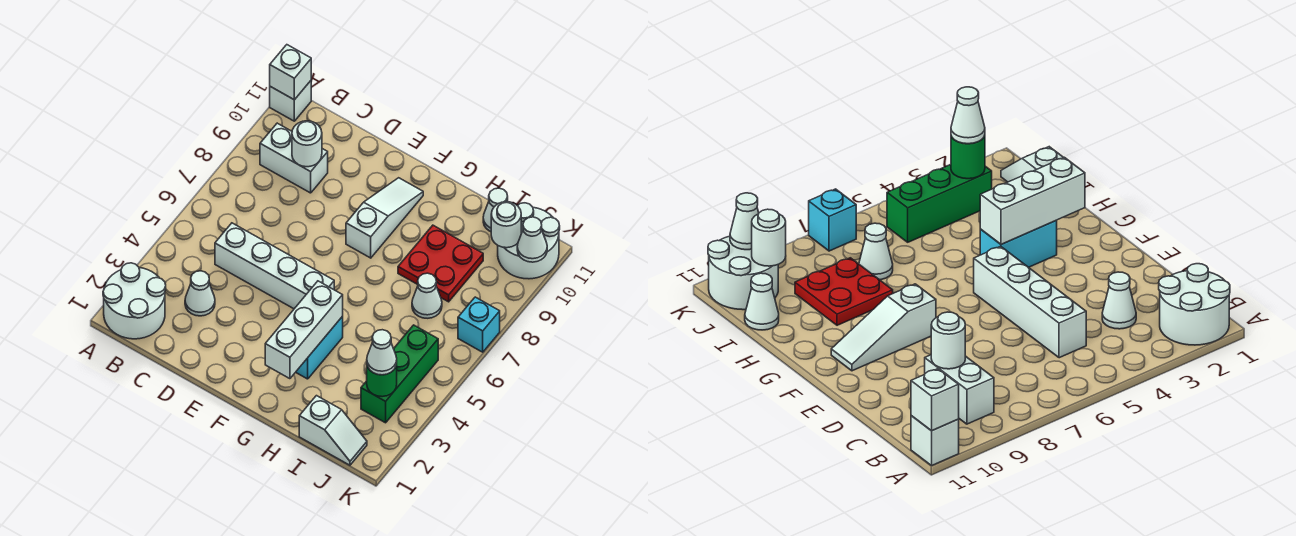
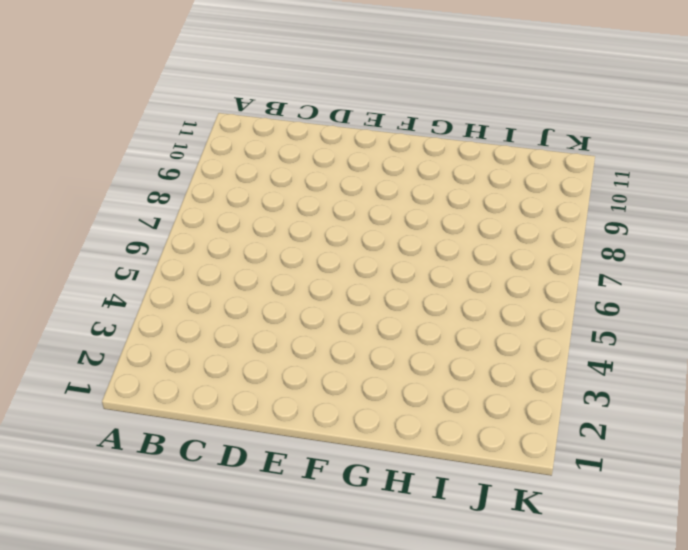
none -> white 2x2 round brick [103,263,166,339]
none -> white 1x1 brick [270,81,311,121]
none -> white 1x2 brick [260,123,328,193]

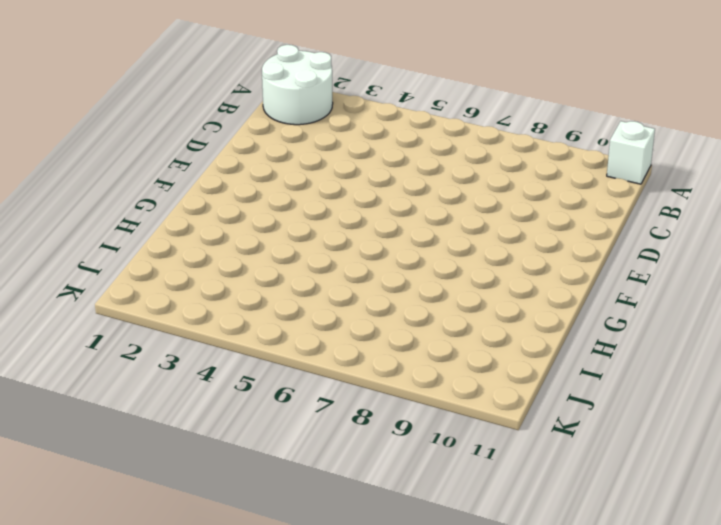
none -> white 1x2 brick [260,123,328,193]
none -> white 1x1 cone [185,271,215,316]
none -> white 1x4 brick [215,223,334,309]

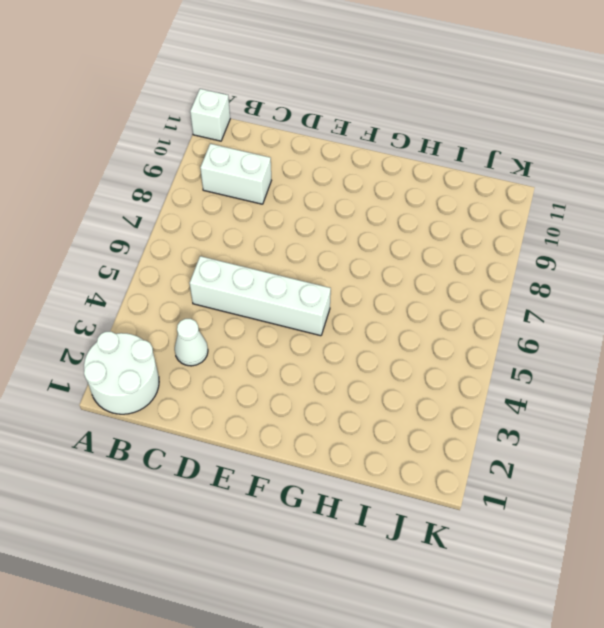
none -> white 1x3 slope [346,178,423,258]
none -> cyan 1x2 brick [296,317,343,379]
none -> red 2x2 plate [398,225,483,302]

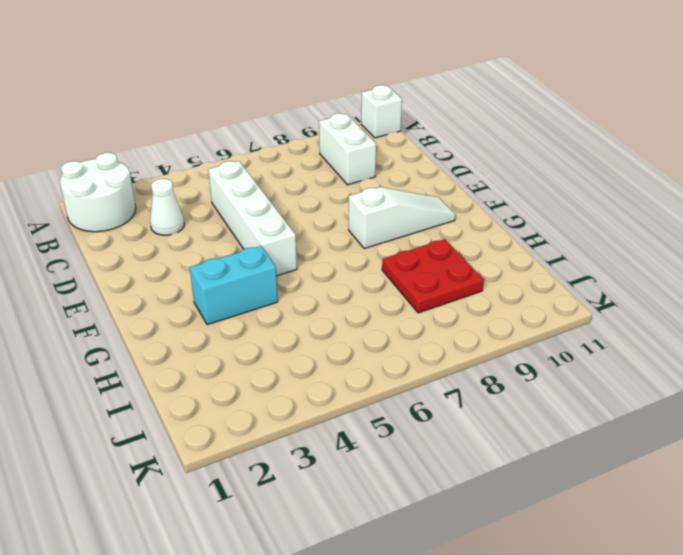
none -> white 1x2 slope [299,396,367,465]
none -> white 1x1 cone [412,273,442,318]
none -> white 1x1 cone [483,188,508,232]

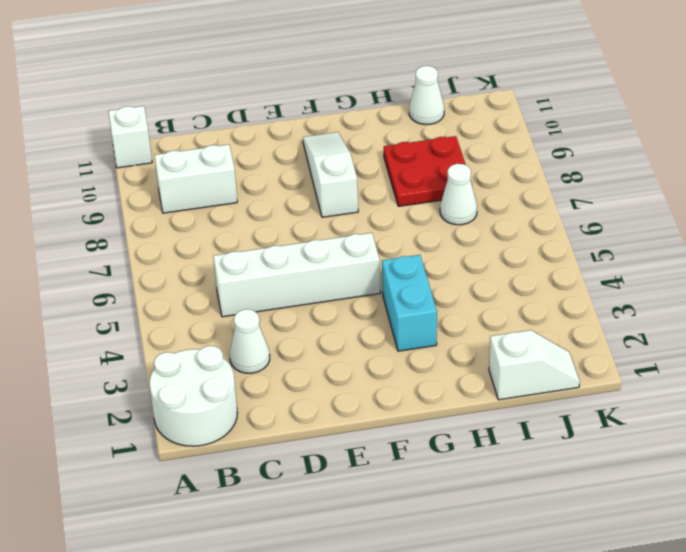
none -> green 1x3 brick [361,325,438,423]
none -> white 2x2 round brick [498,203,560,279]
none -> cyan 1x1 brick [458,297,500,352]

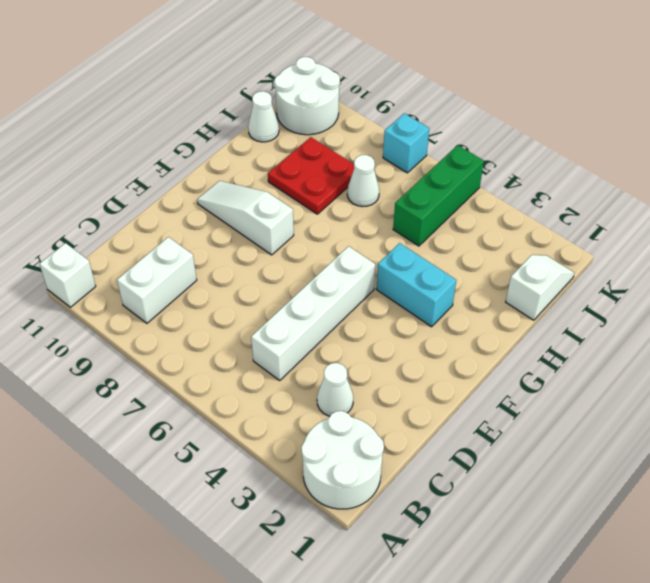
green 1x3 brick [393,145,484,246] -> green 1x3 brick turned to [361,325,438,423]
none -> white 1x1 brick [270,45,311,100]
none -> white 1x1 round brick [292,121,322,167]
none -> white 1x3 brick [265,281,343,379]

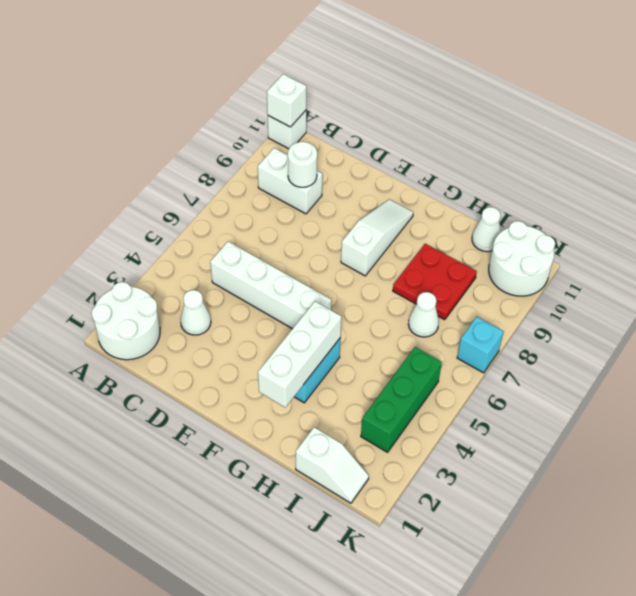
none -> green 1x1 round brick [367,364,397,397]
none -> white 1x1 round brick [491,202,521,248]
none -> white 1x1 cone [517,217,547,262]

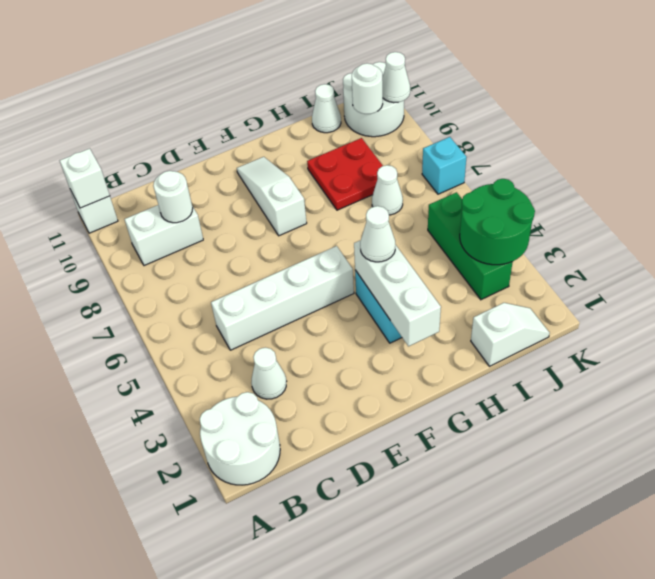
white 1x1 cone [360,206,395,262] -> white 1x1 cone moved to [367,330,397,375]
green 2x2 round brick [460,179,535,265] -> green 1x1 round brick [367,364,397,397]

